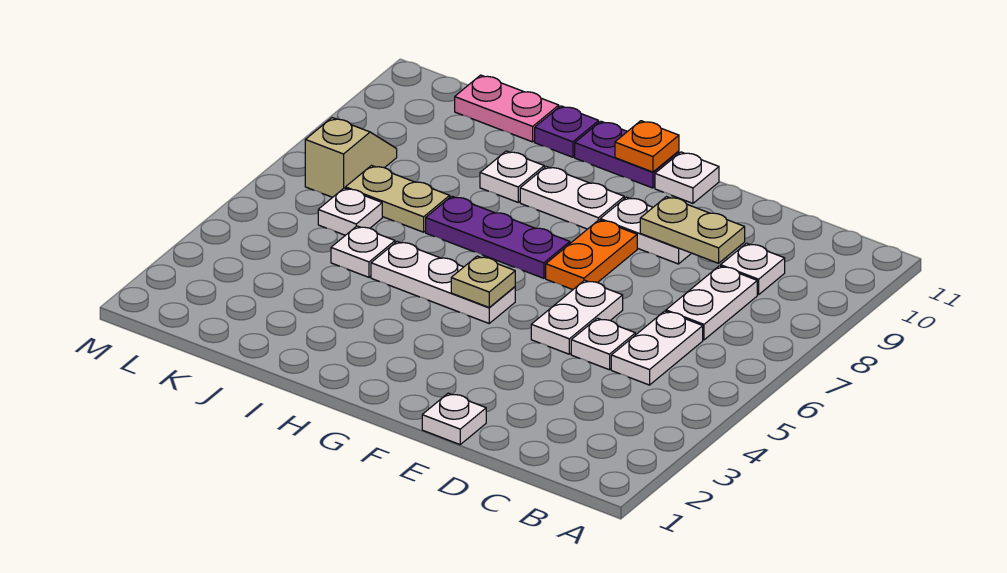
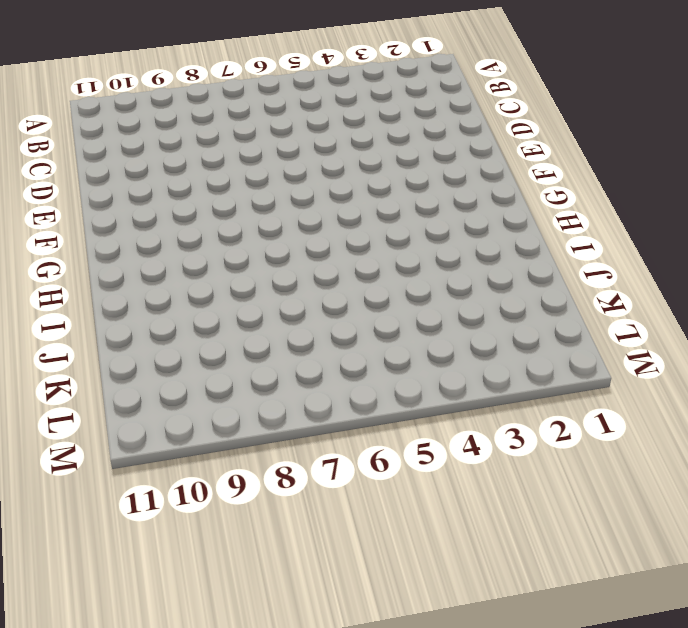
none -> white 1x2 plate [611,311,703,385]
none -> white 1x2 plate [666,266,757,340]
none -> white 1x1 plate [721,243,785,295]

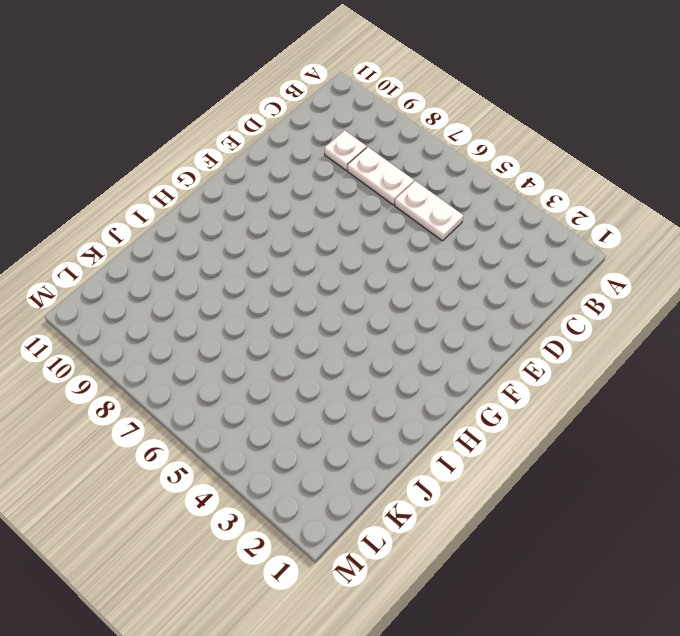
none -> white 1x1 plate [571,318,635,370]
none -> white 1x1 plate [422,393,486,444]
none -> white 1x2 plate [531,280,623,354]

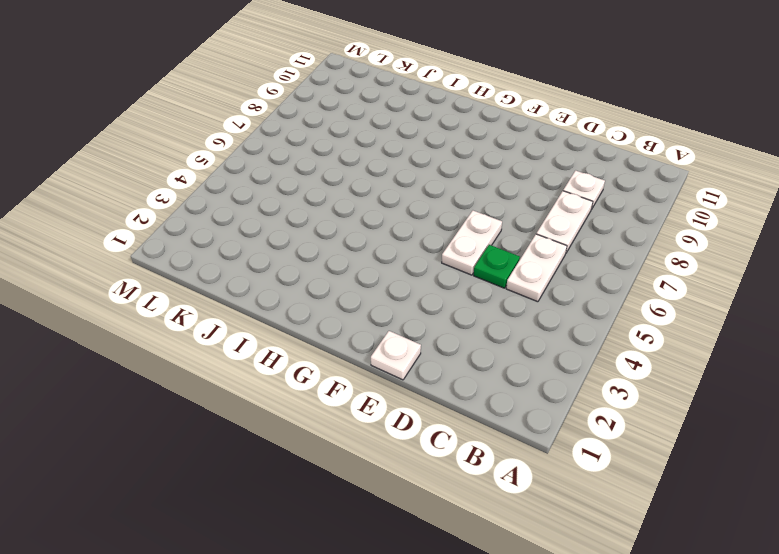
green 1x1 plate [474,245,520,288] -> white 1x1 plate [571,318,635,370]
none -> white 1x2 plate [600,197,691,264]
none -> orange 1x2 plate [546,220,637,290]
none -> white 1x1 plate [655,152,719,203]

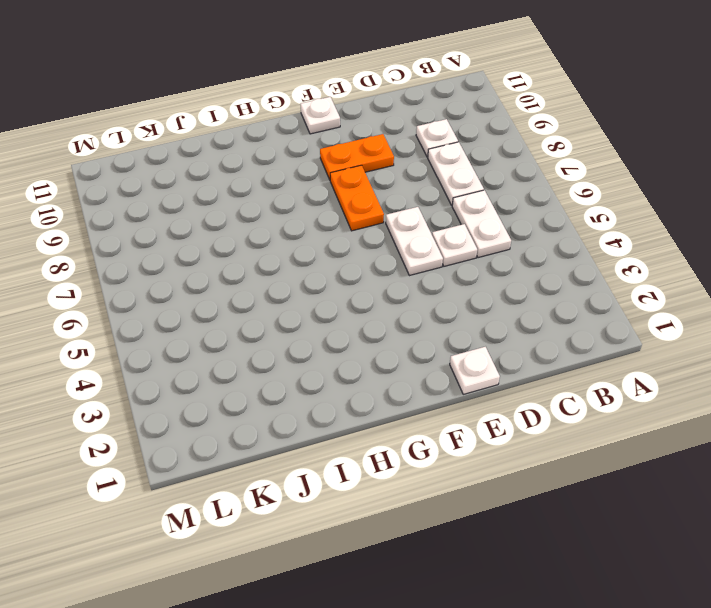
orange 1x2 plate [320,134,394,180] -> white 1x2 plate [600,197,691,264]
none -> white 1x3 plate [371,241,515,323]
none -> purple 1x3 plate [426,196,570,278]
none -> white 1x2 plate [520,166,624,229]

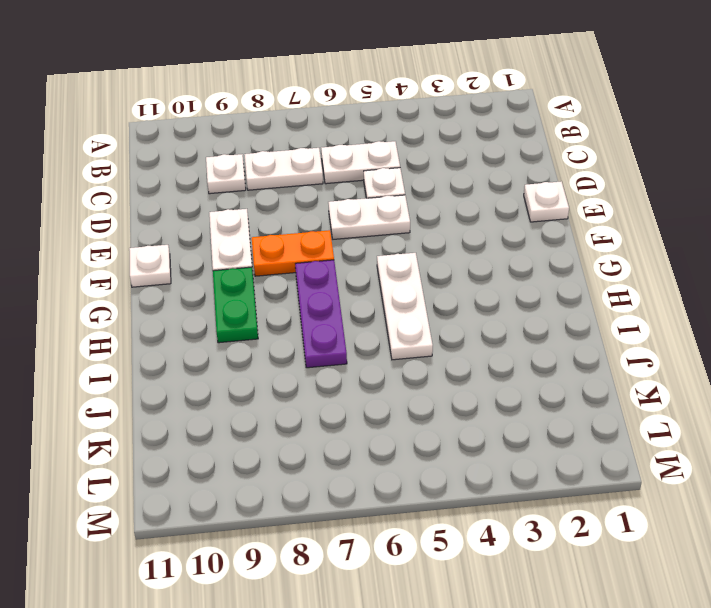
green 1x2 plate [213,267,258,343] -> white 1x2 plate [520,166,624,229]
none -> purple 1x2 plate [575,121,679,188]
none -> white 1x1 plate [480,151,544,202]
none -> purple 1x1 plate [535,106,599,157]

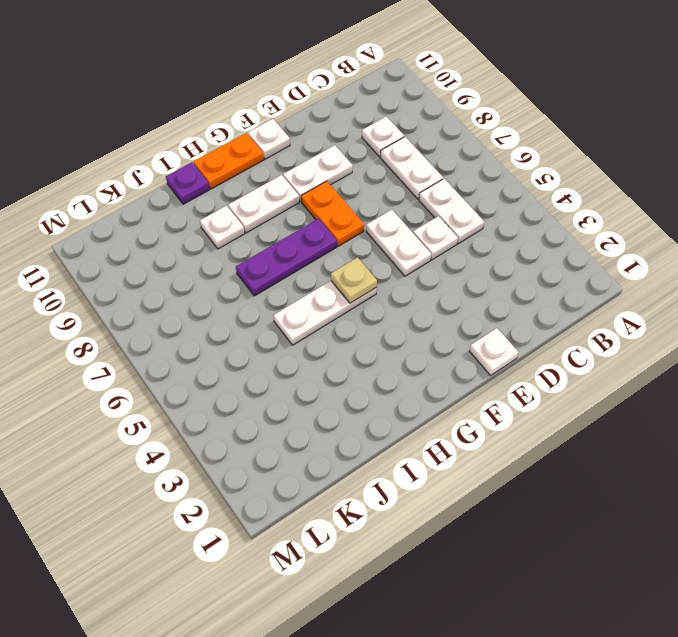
orange 1x2 plate [194,133,264,189] -> purple 1x2 plate [575,121,679,188]
none -> white 1x1 plate [331,226,395,277]
none -> tan 1x2 plate [345,166,450,232]
none -> pink 1x2 plate [455,75,559,142]

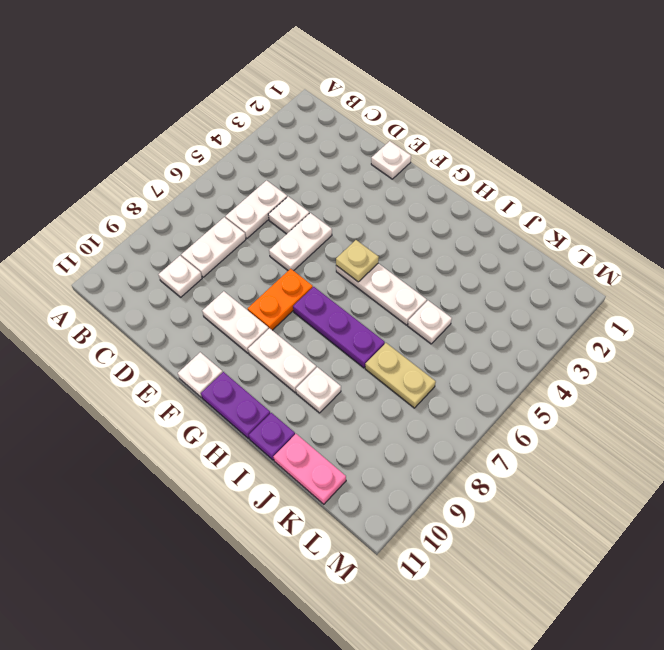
none -> white 1x1 plate [318,188,382,235]
none -> tan 1x2 slope [305,118,397,197]
none -> tan 1x2 plate [640,197,745,263]

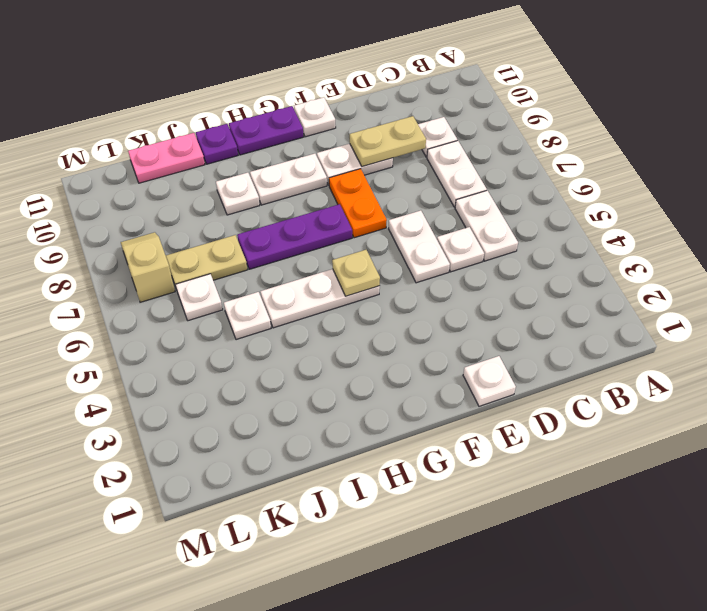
none -> orange 1x1 plate [615,121,679,172]

